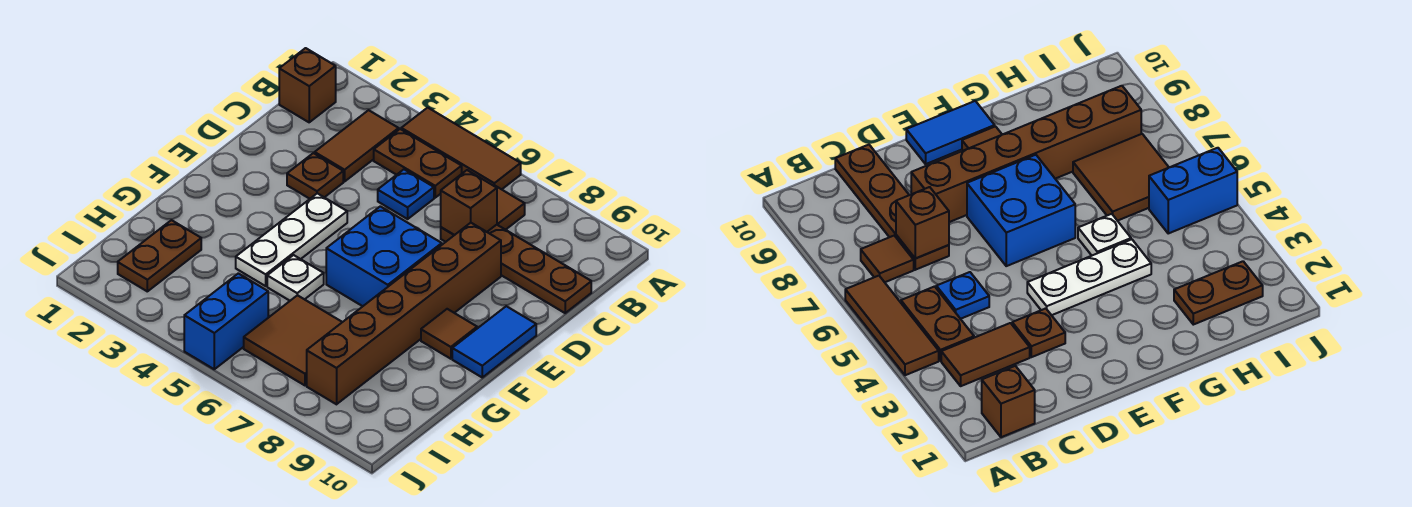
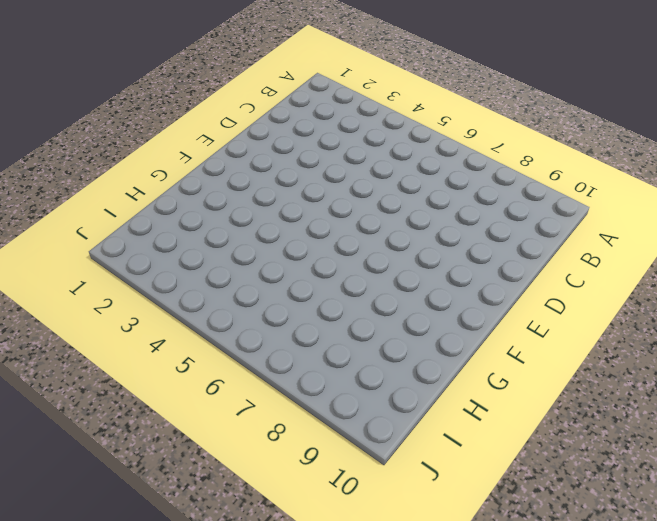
none -> brown 1x3 tile [401,108,521,189]
none -> brown 1x1 brick [279,48,336,122]
none -> brown 1x2 tile [315,110,399,181]

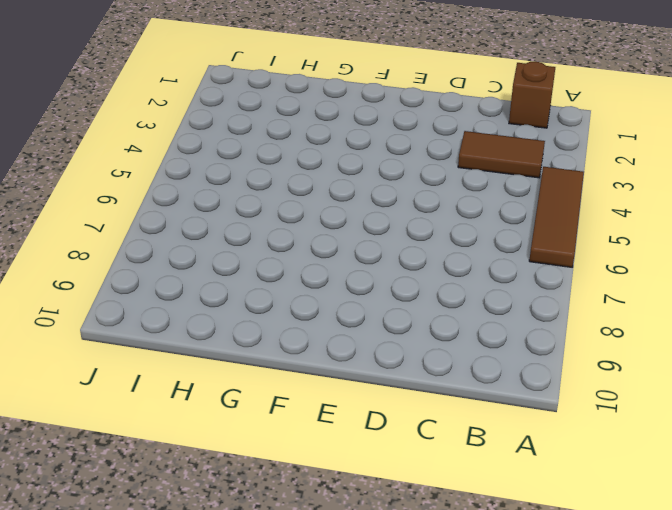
none -> brown 1x2 plate [374,129,462,198]
none -> brown 1x1 tile [494,185,525,230]
none -> blue 1x1 plate [378,169,434,219]

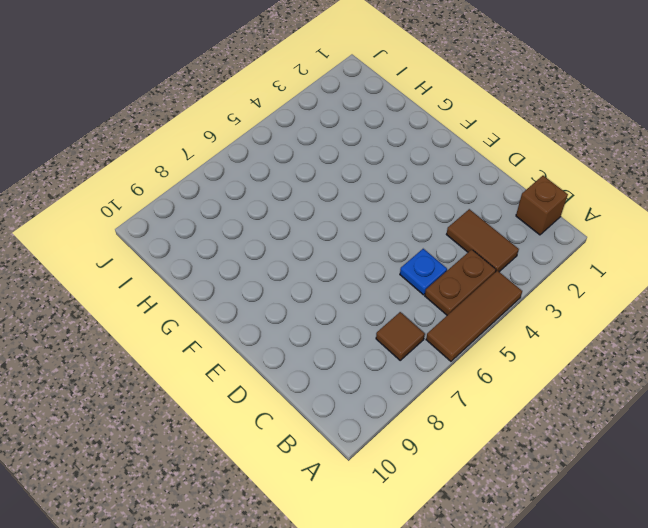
none -> brown 1x4 plate [441,225,591,313]
none -> brown 1x1 plate [287,153,343,199]
none -> brown 1x6 brick [307,223,501,404]

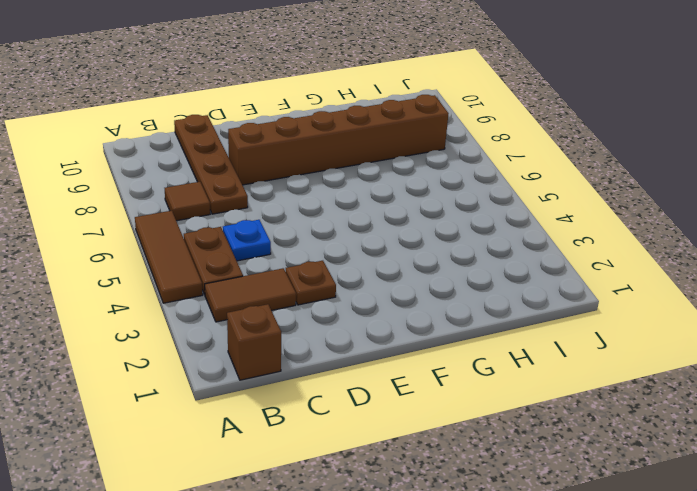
none -> white 1x3 plate [236,193,347,286]
none -> blue 2x2 brick [326,206,442,306]
none -> blue 1x2 tile [452,306,536,377]

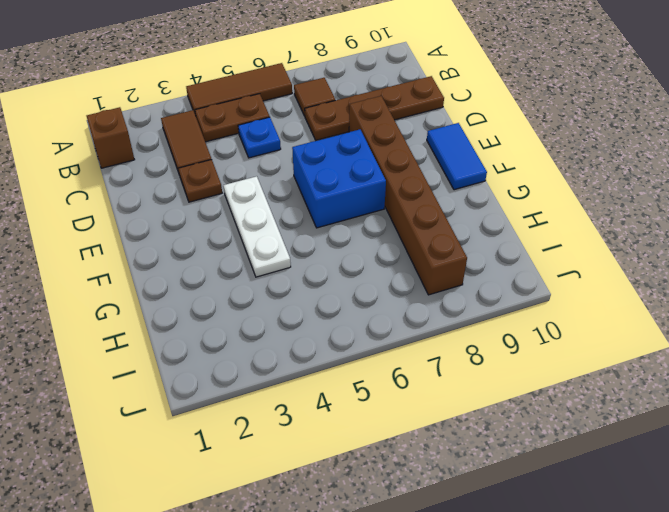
none -> brown 1x1 tile [421,309,477,359]
none -> white 1x1 plate [267,255,324,301]
none -> brown 1x2 plate [118,220,201,291]

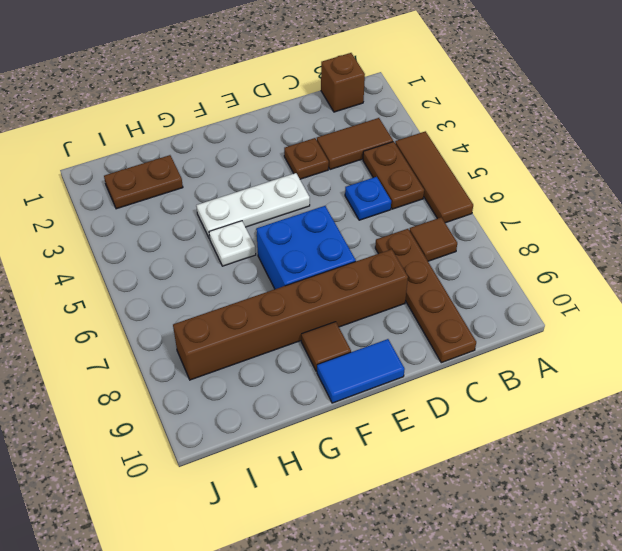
none -> brown 2x2 tile [244,295,342,385]
none -> blue 1x2 brick [184,273,268,369]
none -> brown 1x1 brick [441,170,497,235]

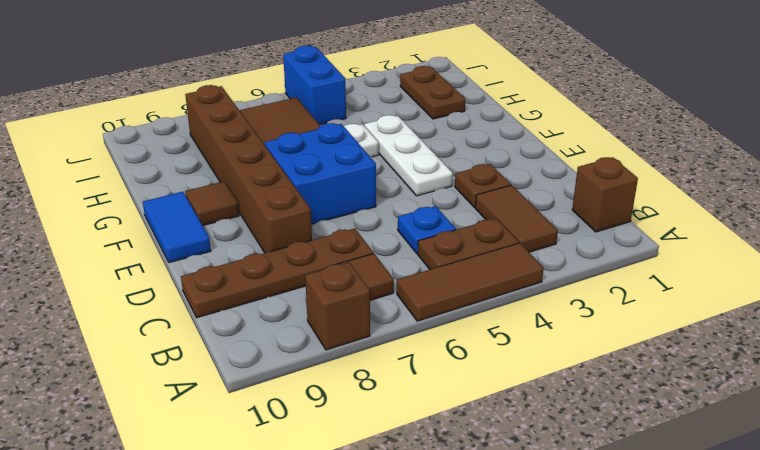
brown 1x1 brick [305,262,370,350] -> brown 1x1 brick moved to [441,170,497,235]

